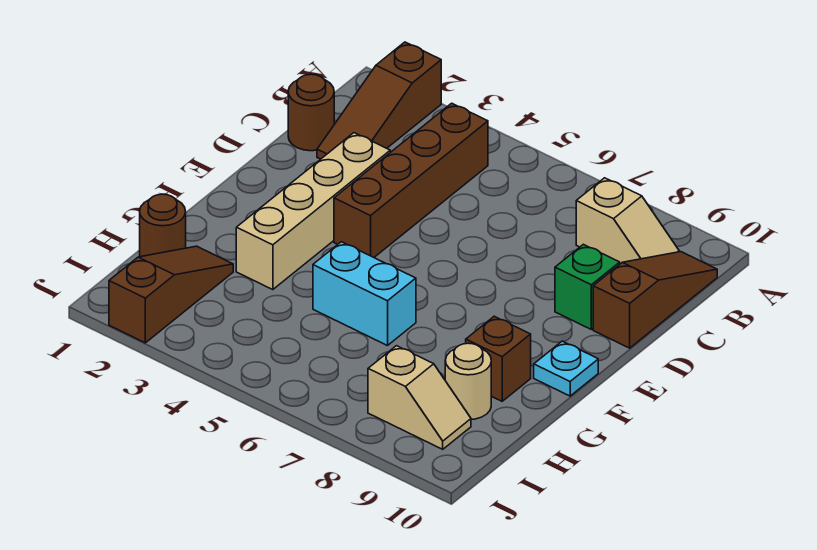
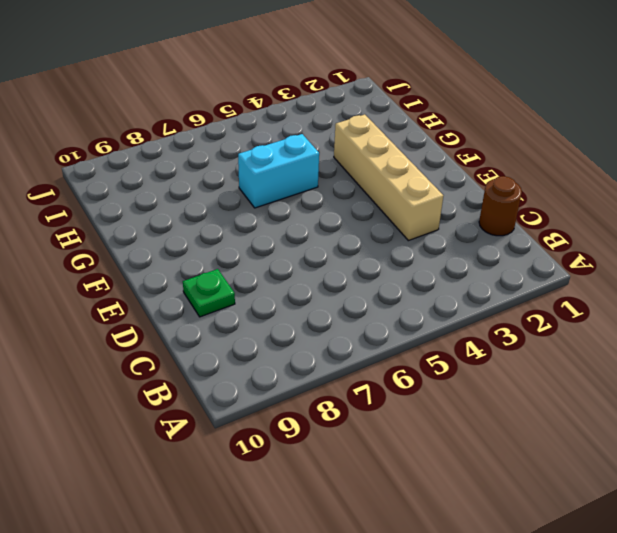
green 1x1 plate [183,269,235,317] -> green 1x1 brick [555,244,620,329]
none -> brown 1x3 slope [317,42,441,159]
none -> brown 1x4 brick [334,103,488,257]
none -> tan 1x2 slope [576,178,679,264]

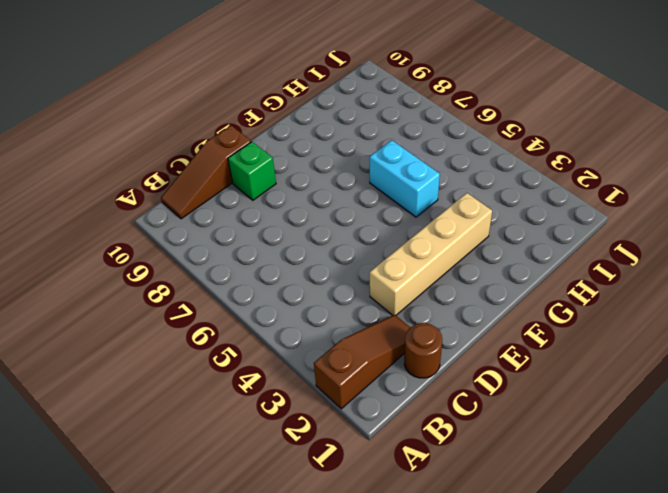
none -> brown 1x4 brick [334,103,488,257]
none -> tan 1x2 slope [576,178,679,264]
none -> cyan 1x1 plate [534,341,598,396]

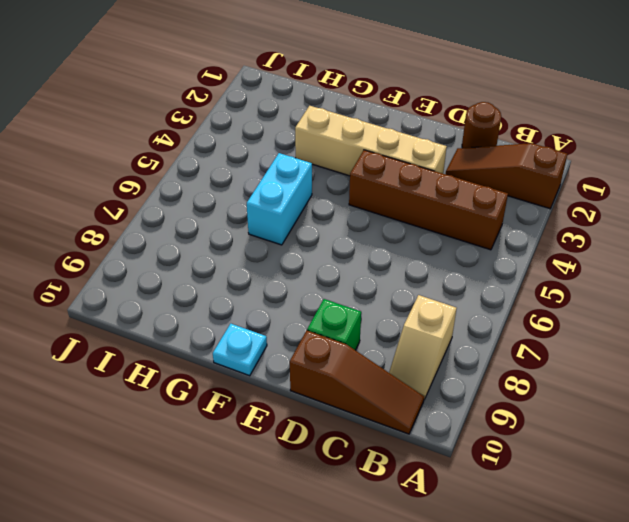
none -> brown 1x1 brick [466,316,531,401]
none -> brown 1x1 round brick [140,194,186,257]
none -> brown 1x3 slope [109,246,233,343]

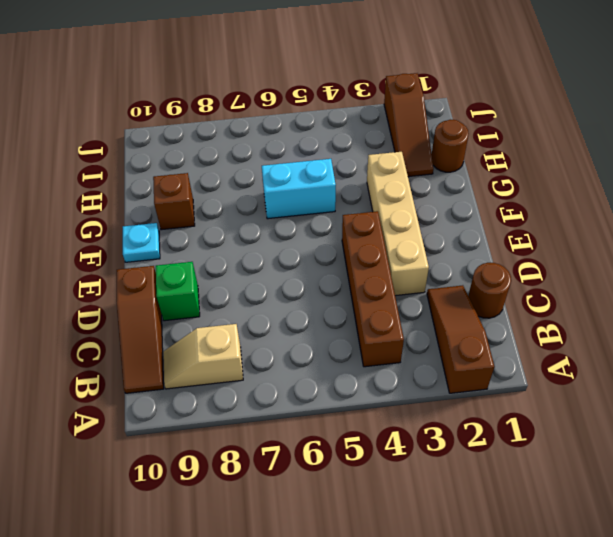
none -> tan 1x1 round brick [445,343,491,419]
none -> tan 1x2 slope [368,346,471,449]

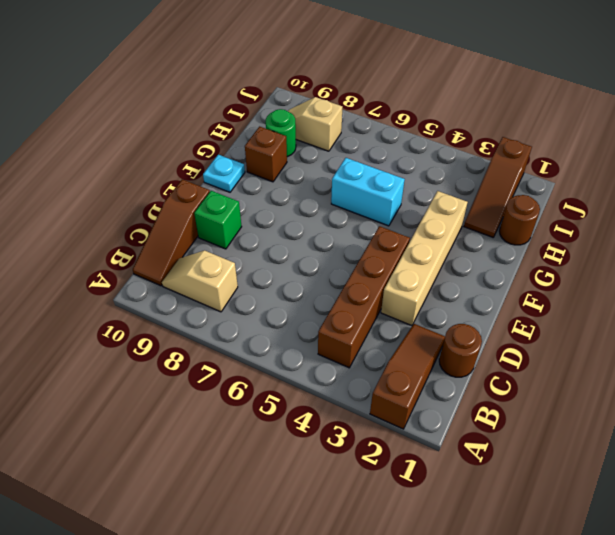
green 1x1 round brick [266,109,296,157] -> tan 1x1 round brick [445,343,491,419]

